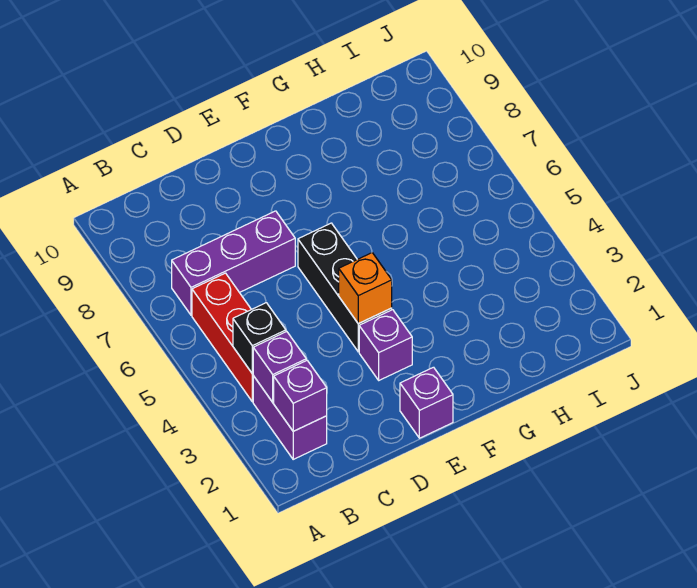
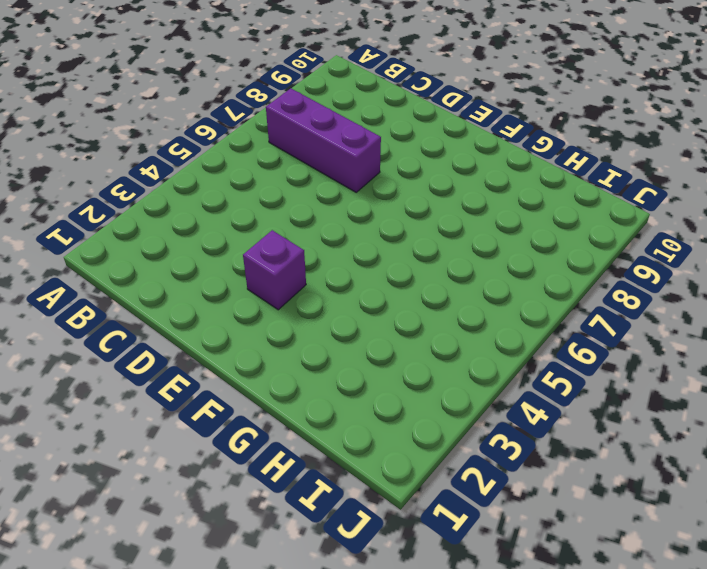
none -> purple 1x2 brick [253,376,327,459]
none -> red 1x3 brick [192,273,253,402]

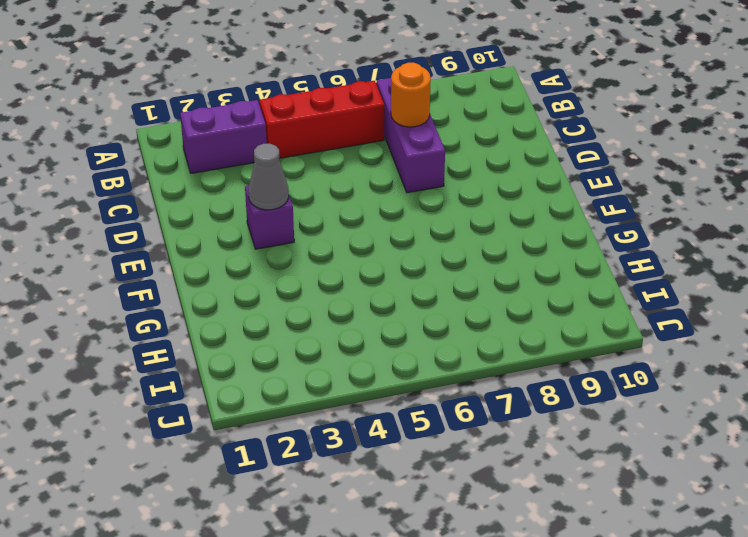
orange 1x1 round brick [391,63,431,127] -> none
grey 1x1 cone [248,144,289,210] -> none
none -> purple 1x1 brick [400,367,453,438]
none -> black 1x3 brick [298,223,392,352]

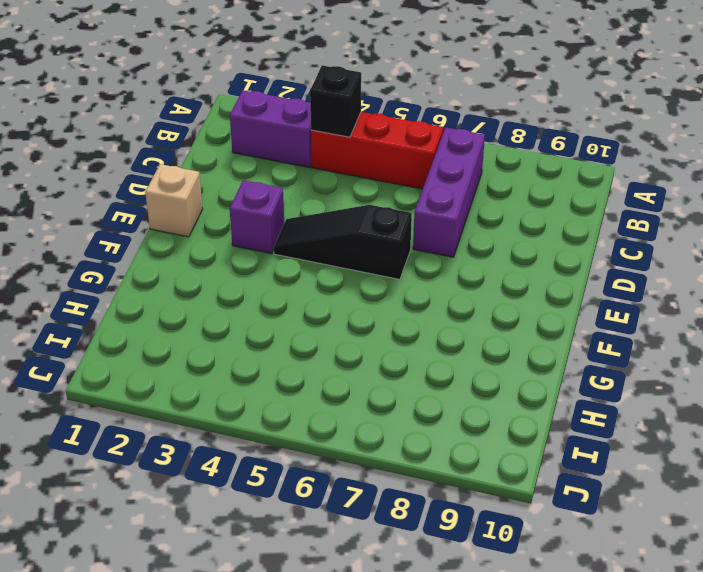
tan 1x1 brick [145,164,203,237] -> purple 1x1 brick [400,367,453,438]
black 1x3 slope [274,205,412,279] -> black 1x3 brick [298,223,392,352]
none -> purple 1x1 brick [274,360,327,431]
none -> purple 1x1 brick [253,331,306,402]

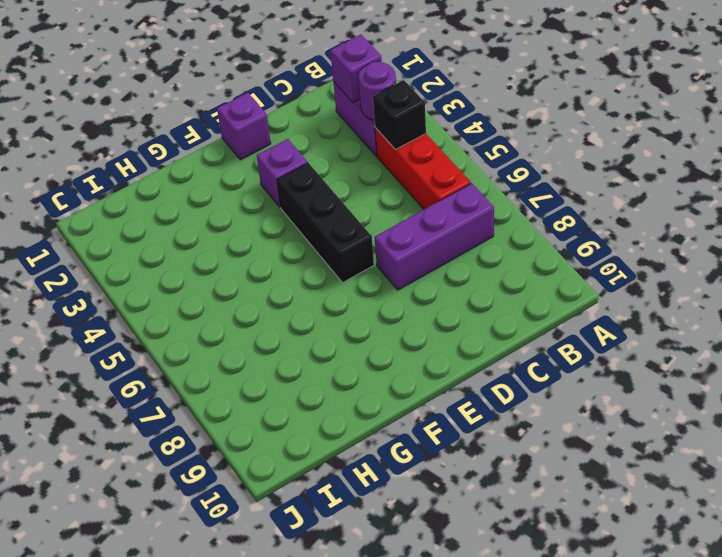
purple 1x1 round brick [359,62,396,120] -> purple 1x1 brick [253,331,306,402]
none -> orange 1x1 brick [339,253,392,324]

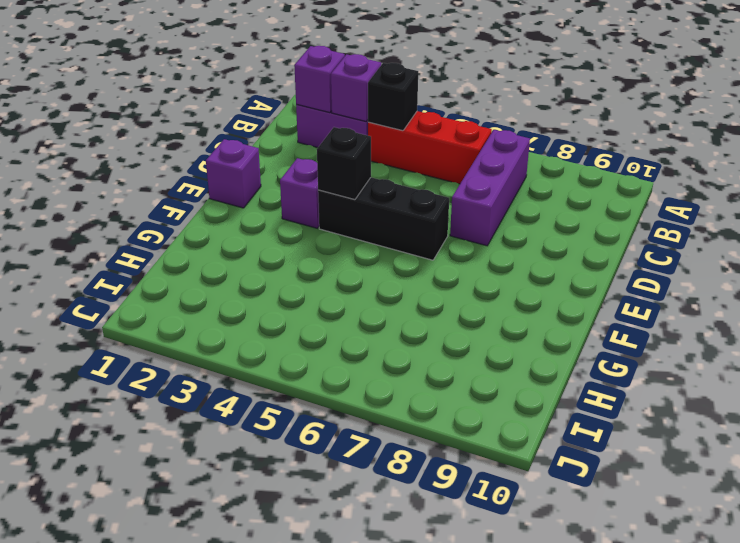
black 1x1 brick [317,127,371,200] -> orange 1x1 brick [339,253,392,324]

